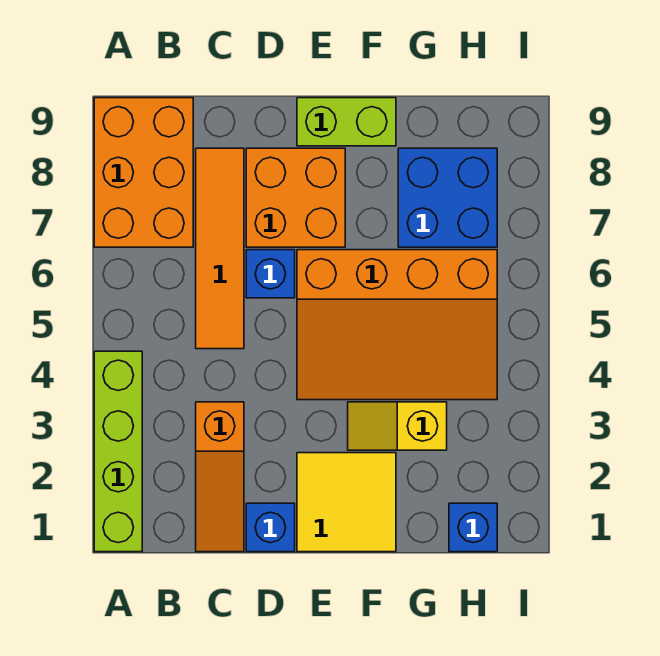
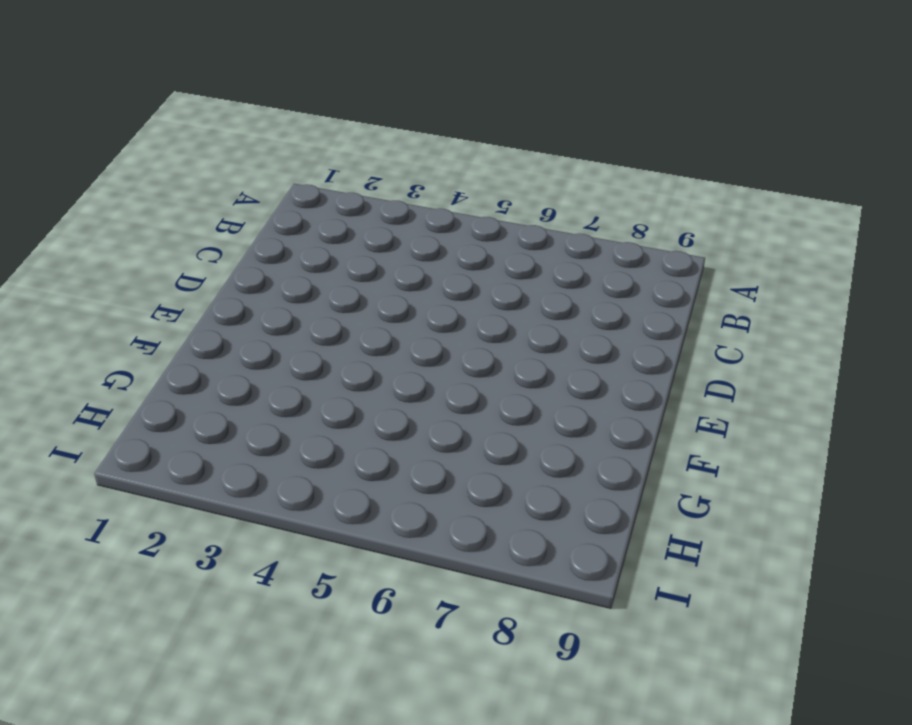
none -> lime 1x4 brick [94,351,142,552]
none -> orange 2x3 brick [94,98,193,247]
none -> orange 1x3 slope [196,402,244,552]

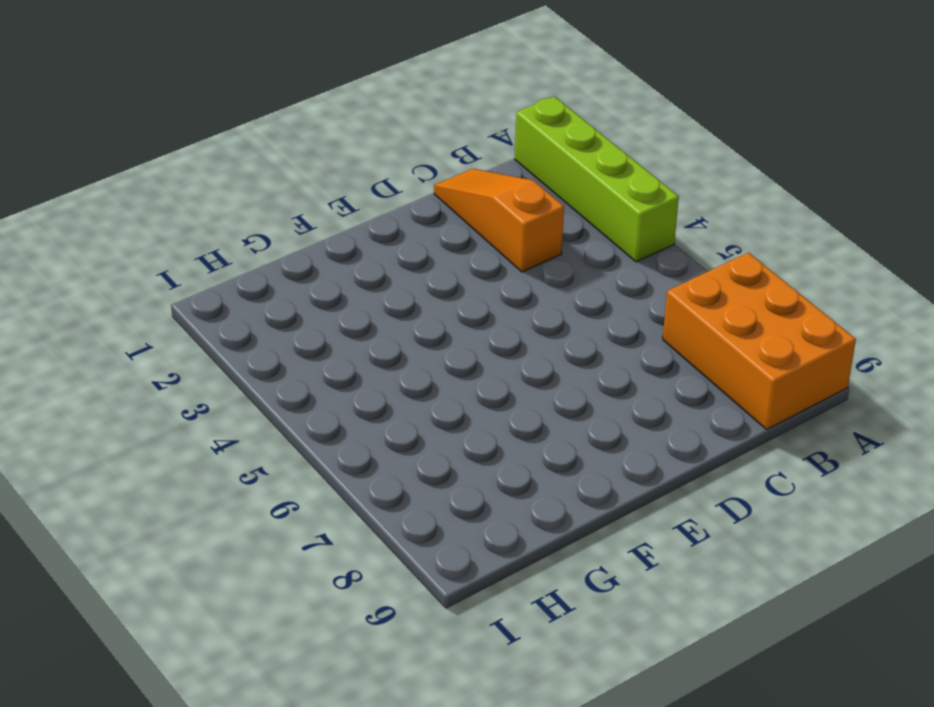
none -> orange 1x4 tile [196,148,244,349]
none -> blue 1x1 brick [246,503,295,552]
none -> blue 1x1 brick [246,250,295,298]

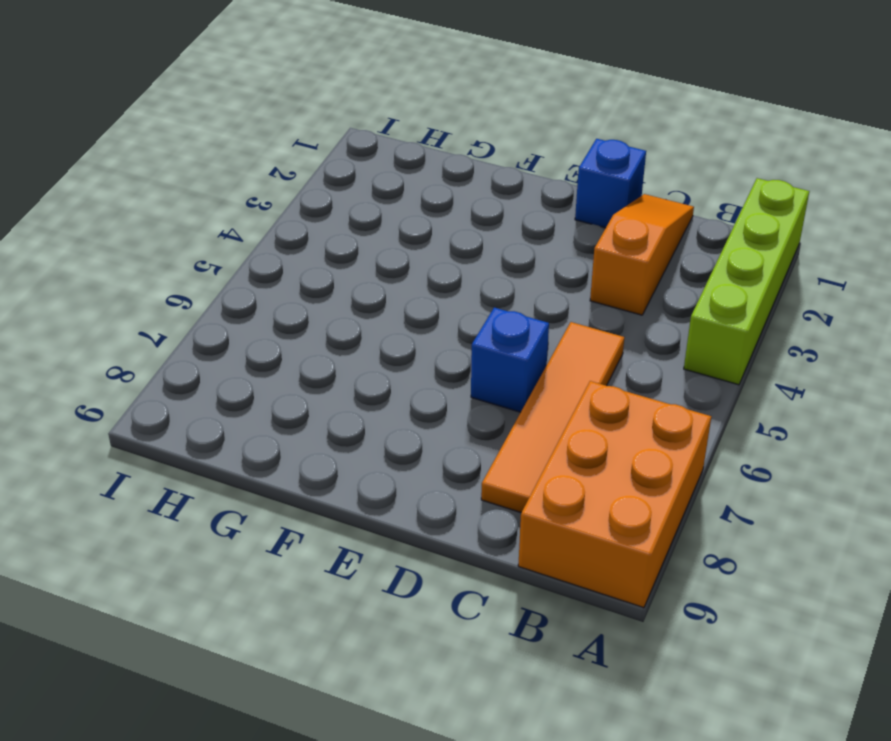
none -> orange 2x2 brick [246,148,345,247]
none -> yellow 2x2 tile [297,453,396,552]
none -> orange 3x4 slope [297,250,497,400]

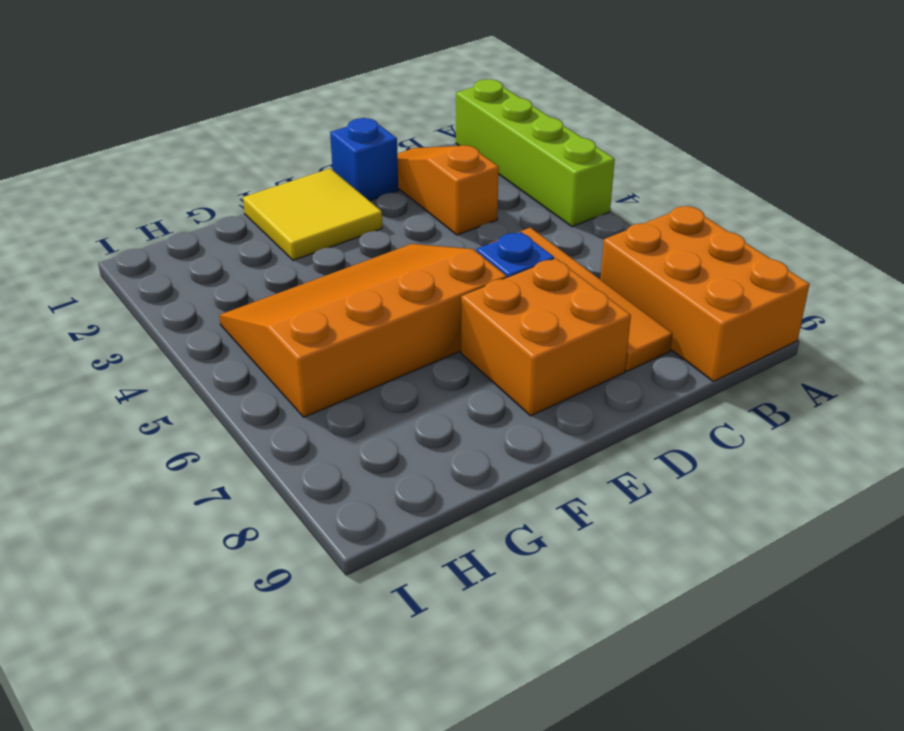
none -> lime 1x2 brick [297,98,396,146]
none -> yellow 1x2 slope [348,402,447,450]
none -> blue 2x2 brick [398,148,497,247]

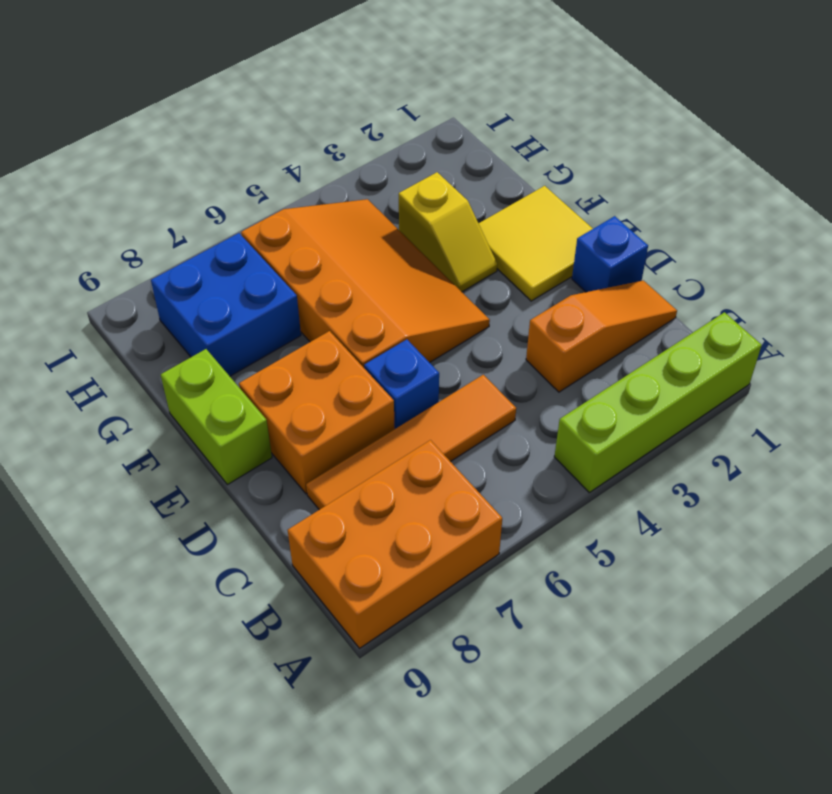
none -> blue 1x1 brick [449,503,497,552]

